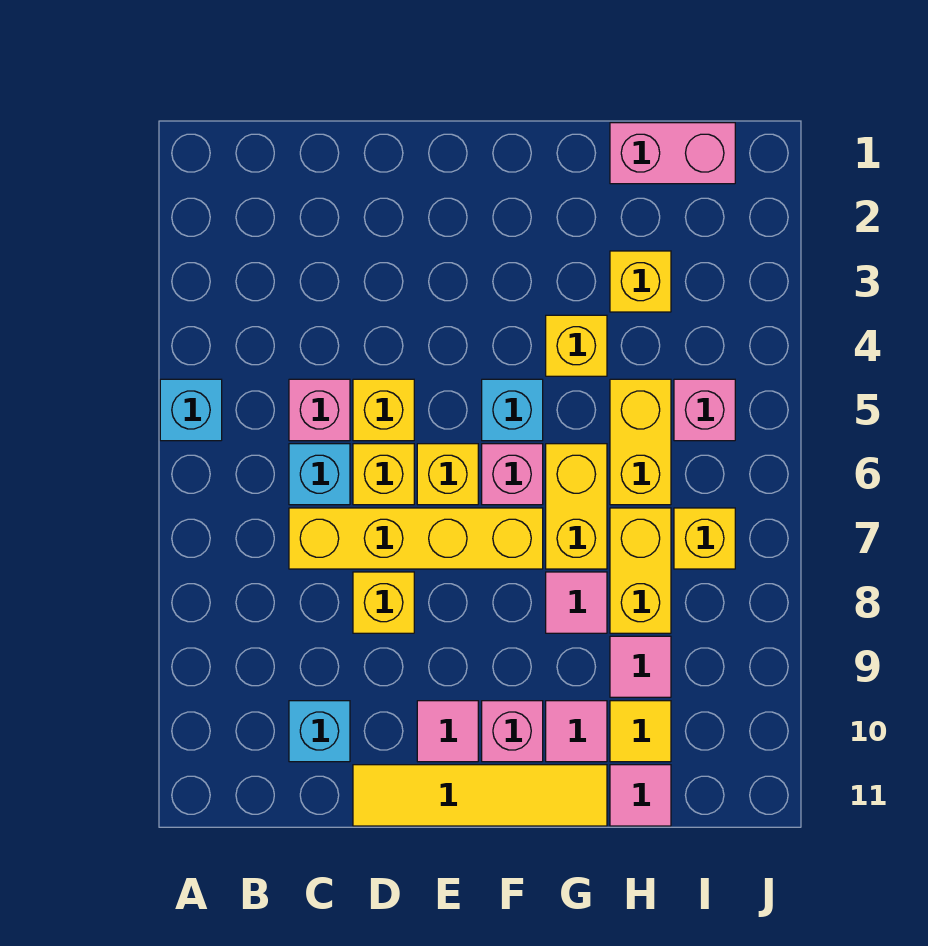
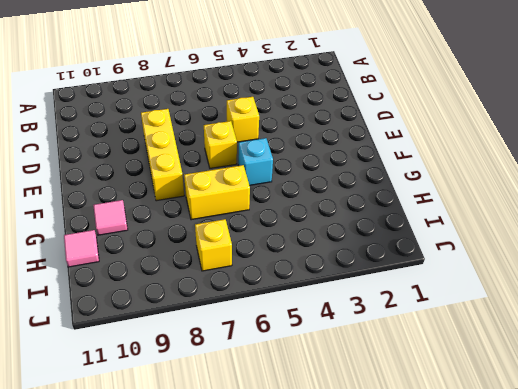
yellow 1x3 brick [141,109,184,201] -> yellow 1x1 brick [353,572,414,633]
none -> cyan 1x1 brick [160,379,222,441]
none -> pink 1x1 brick [289,379,350,441]
none -> cyan 1x1 brick [289,444,350,505]

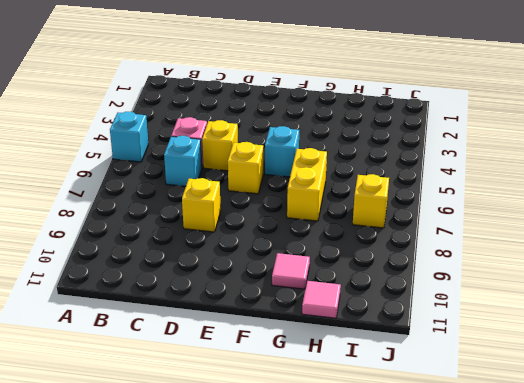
none -> yellow 1x4 brick [289,508,543,569]
none -> cyan 1x1 brick [289,701,350,762]
none -> yellow 1x1 brick [353,444,414,505]

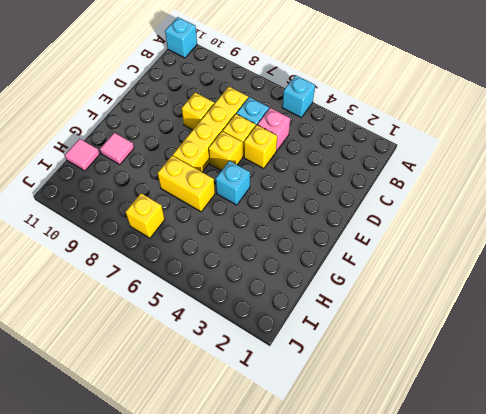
cyan 1x1 brick [165,17,197,58] -> cyan 1x1 brick moved to [289,701,350,762]
none -> yellow 1x4 tile [353,765,607,826]
none -> pink 1x1 tile [417,701,478,762]
none -> pink 1x1 brick [482,444,543,505]

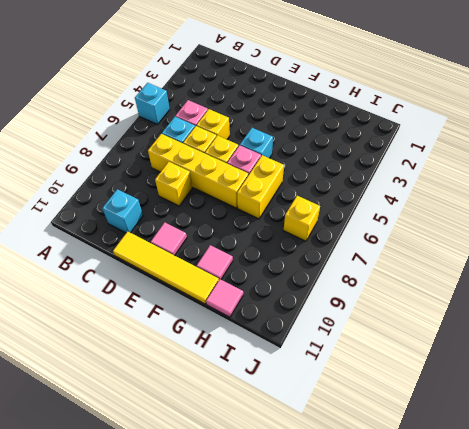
none -> pink 1x1 brick [482,701,543,762]
none -> yellow 1x1 brick [546,315,607,376]
none -> pink 1x1 tile [546,572,607,633]

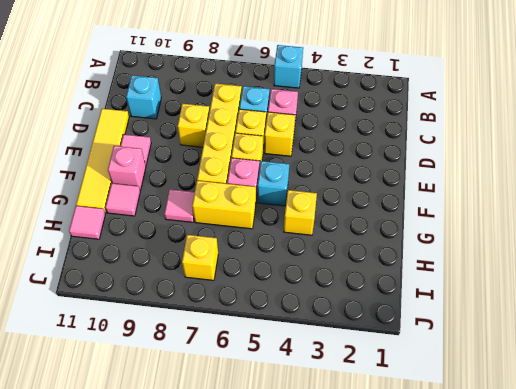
none -> pink 1x2 brick [610,123,735,184]
none -> yellow 1x1 brick [610,251,671,312]
none -> yellow 1x2 brick [610,379,671,505]

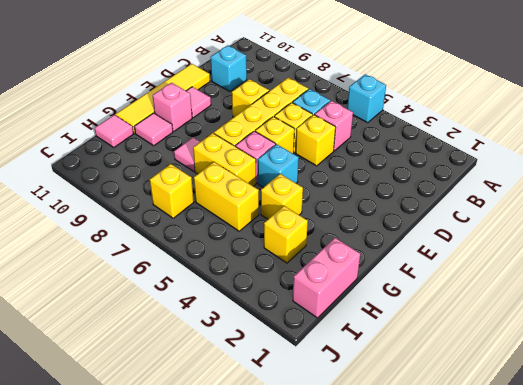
none -> yellow 1x2 brick [610,508,671,633]
none -> pink 1x1 tile [610,636,671,697]
none -> yellow 1x1 tile [610,701,671,762]

